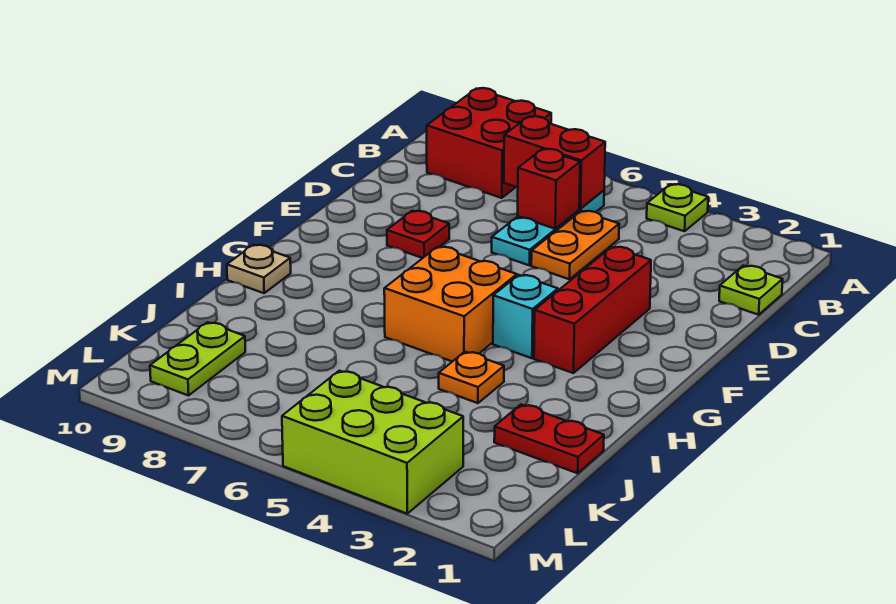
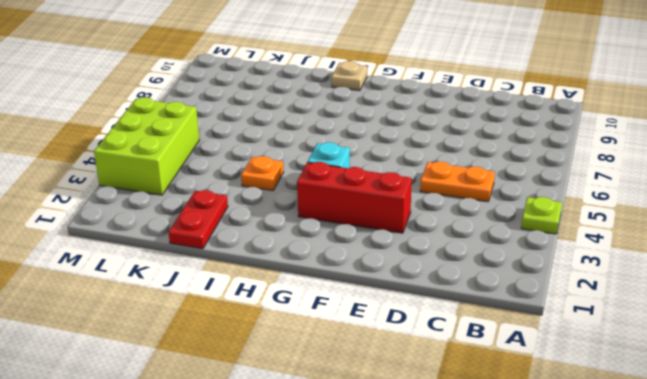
none -> red 2x2 brick [427,88,551,198]
none -> cyan 1x3 plate [492,190,604,265]
none -> lime 1x1 plate [719,266,783,315]

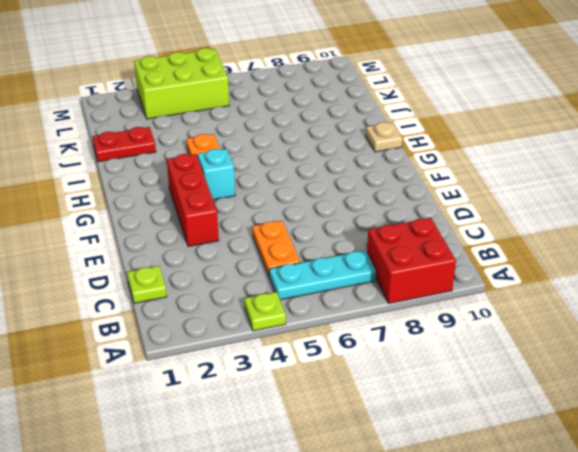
cyan 1x3 plate [269,250,376,300] -> cyan 1x3 plate turned to [492,190,604,265]
none -> red 1x1 plate [387,211,449,258]
none -> orange 2x2 brick [384,247,517,362]
none -> lime 1x2 plate [150,322,245,396]

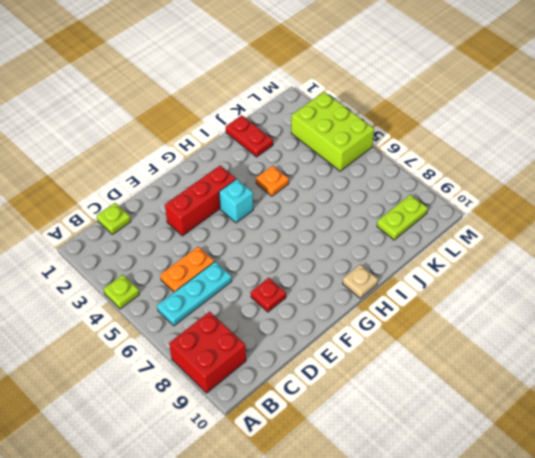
none -> orange 2x2 brick [384,247,517,362]
none -> red 1x2 brick [504,116,605,209]
none -> red 1x1 brick [518,149,580,229]

